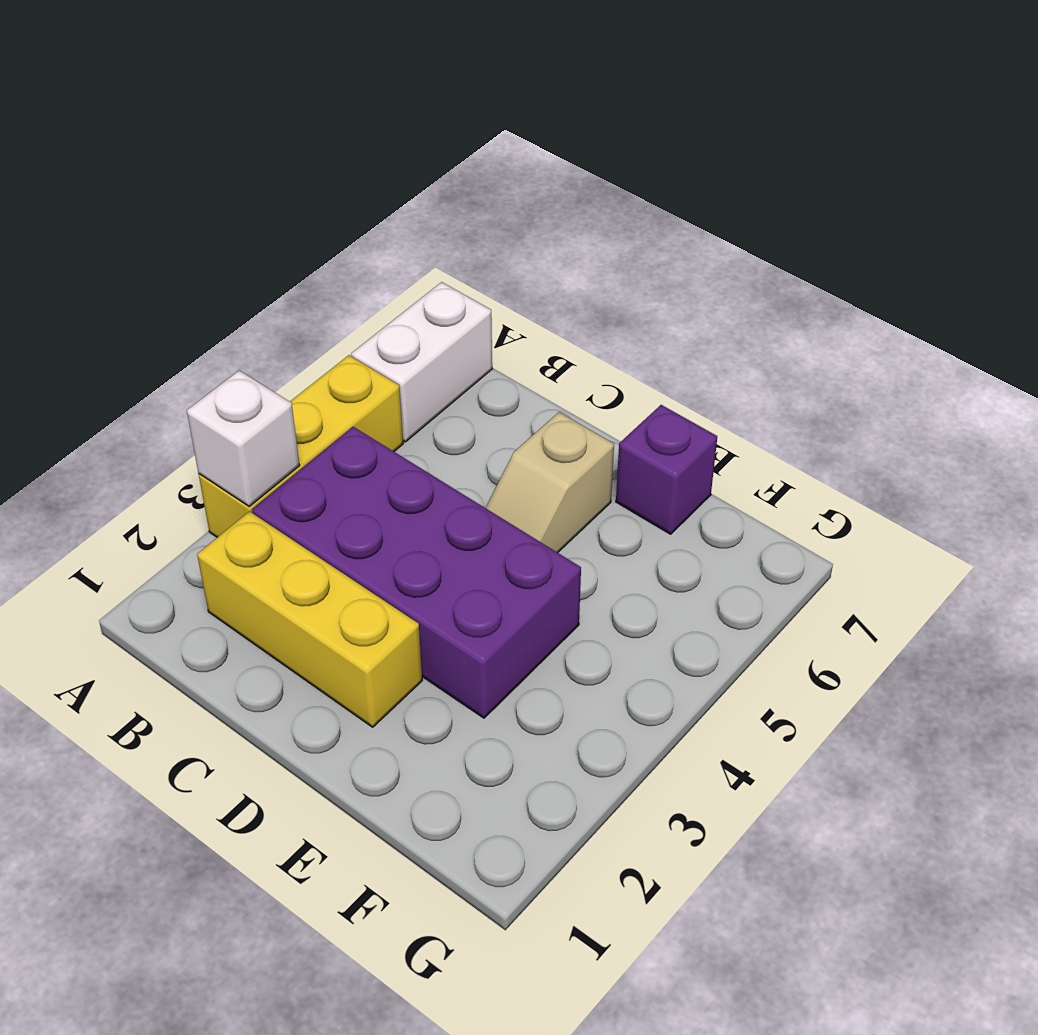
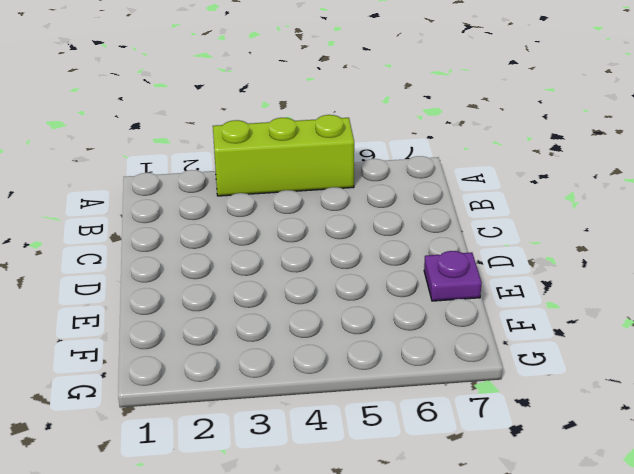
lime 1x3 brick [213,115,354,196] -> yellow 1x3 brick [199,355,403,537]
purple 1x1 plate [424,251,482,301] -> purple 1x1 brick [616,405,717,534]
none -> white 1x2 brick [351,282,492,442]
none -> yellow 1x3 brick [197,511,422,727]

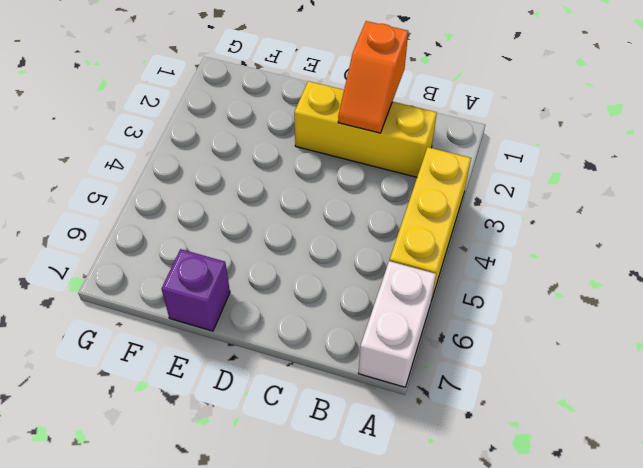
orange 1x2 slope [338,21,408,133] -> none
none -> purple 2x4 brick [252,427,581,718]
none -> tan 1x2 slope [486,412,614,553]

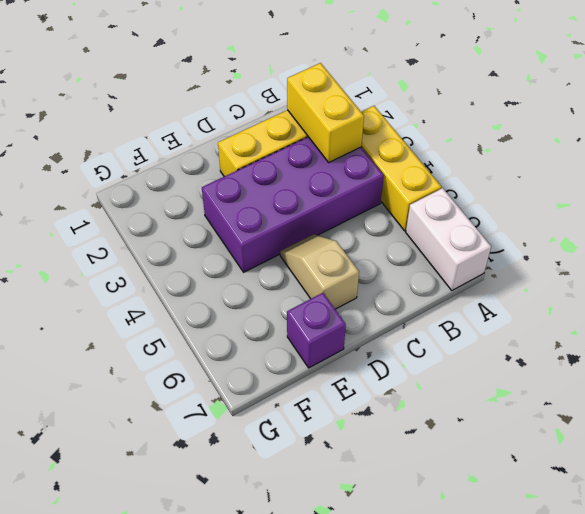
yellow 1x2 brick [287,63,364,162] -> none
none -> white 1x1 brick [187,370,300,506]

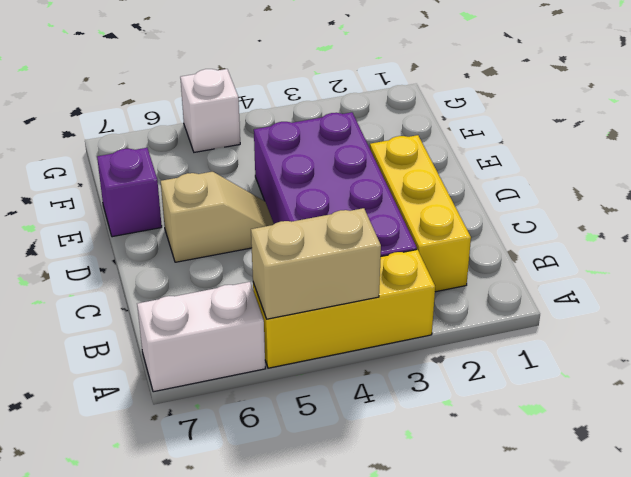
tan 1x2 brick [251,208,381,319] -> none
white 1x1 brick [180,69,240,152] -> white 1x1 brick moved to [187,370,300,506]

